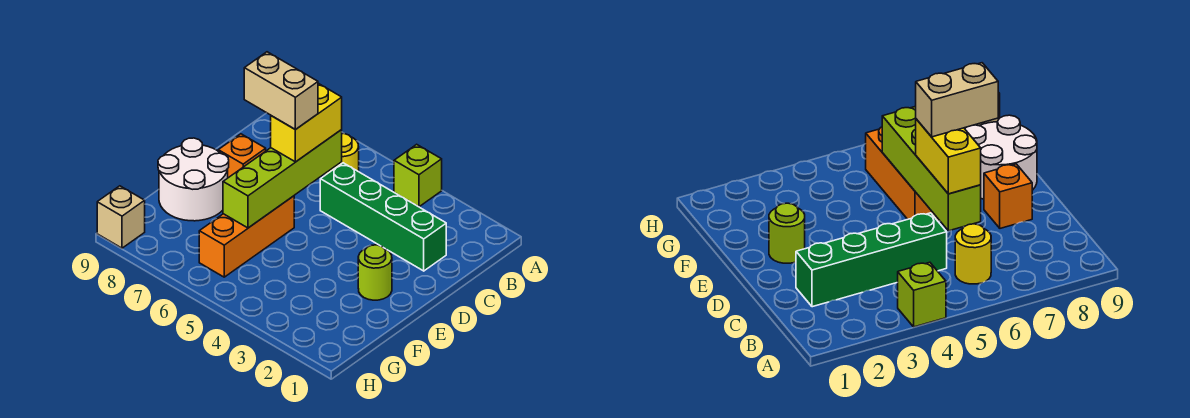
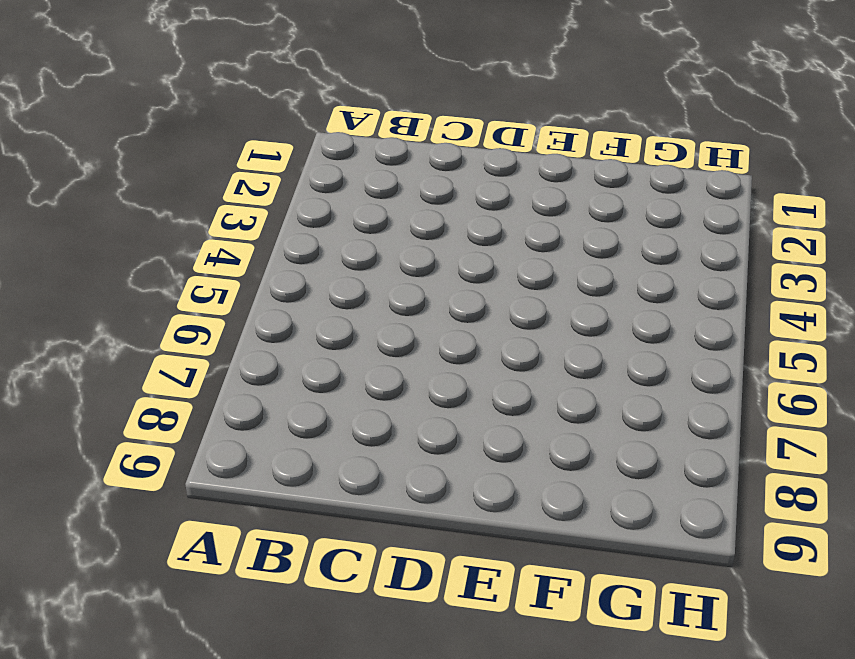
none -> lime 1x1 brick [394,144,442,207]
none -> yellow 1x1 round brick [325,133,359,175]

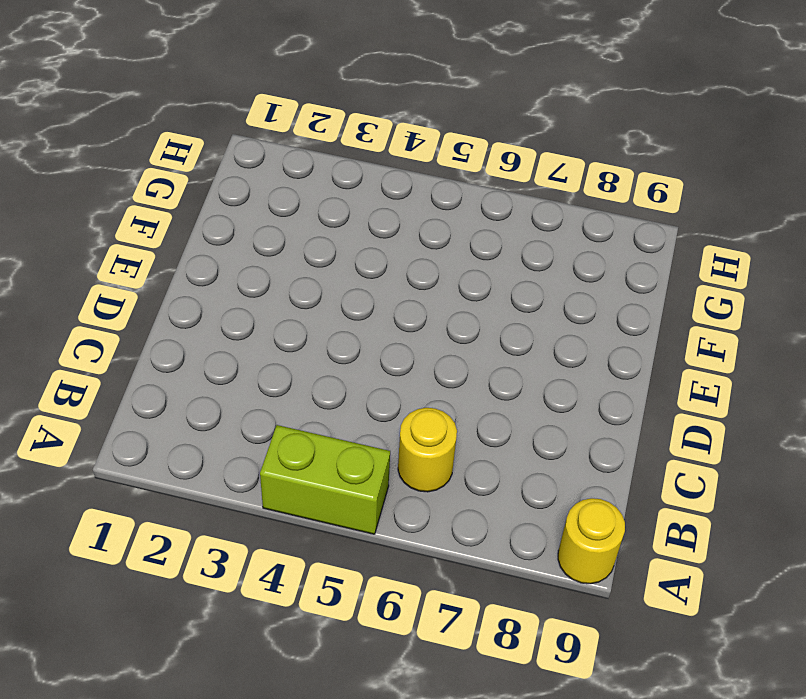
lime 1x2 brick [260,425,390,534] -> lime 1x1 brick [394,144,442,207]
yellow 1x1 round brick [558,498,625,584] -> none
none -> green 1x4 brick [320,163,446,271]
none -> orange 1x1 brick [218,134,266,178]

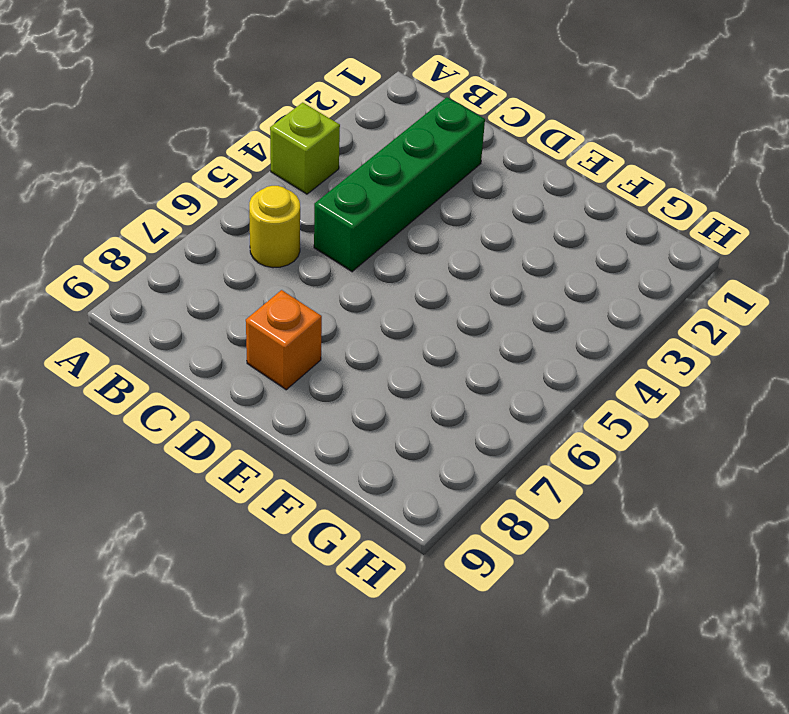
none -> lime 1x1 round brick [358,245,392,300]
none -> orange 1x3 brick [199,196,294,277]

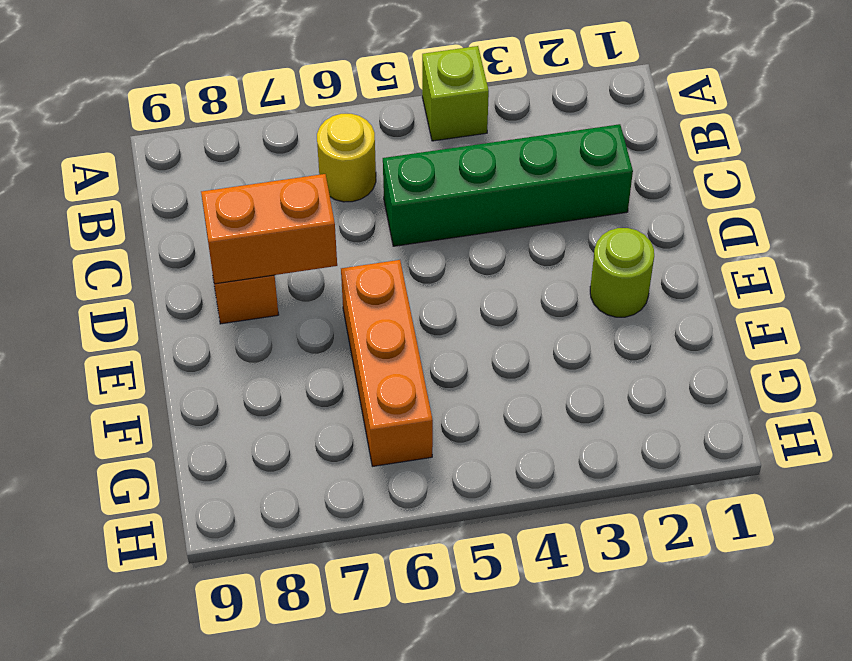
orange 1x2 brick [201,174,337,284] -> none
none -> white 2x2 round brick [158,138,229,221]
none -> tan 1x1 brick [97,186,145,248]

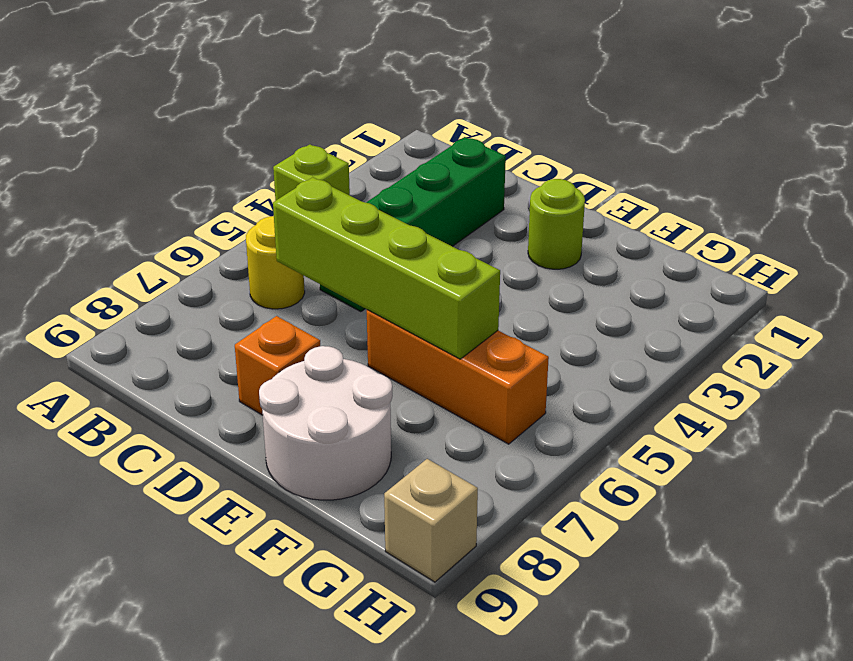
none -> yellow 1x2 brick [271,83,342,162]
none -> tan 1x2 brick [244,52,318,130]

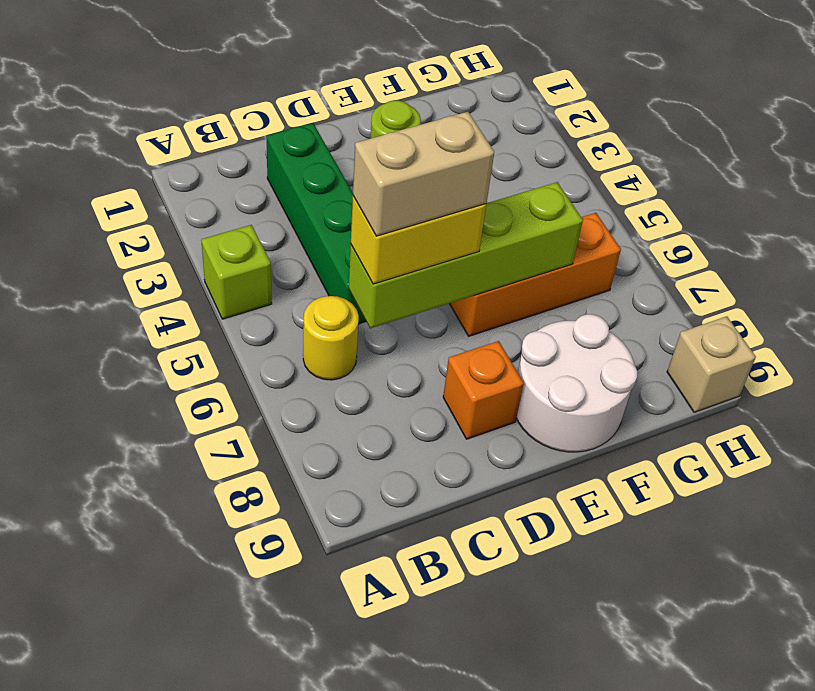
tan 1x2 brick [353,112,494,236] -> tan 1x2 brick turned to [244,52,318,130]

